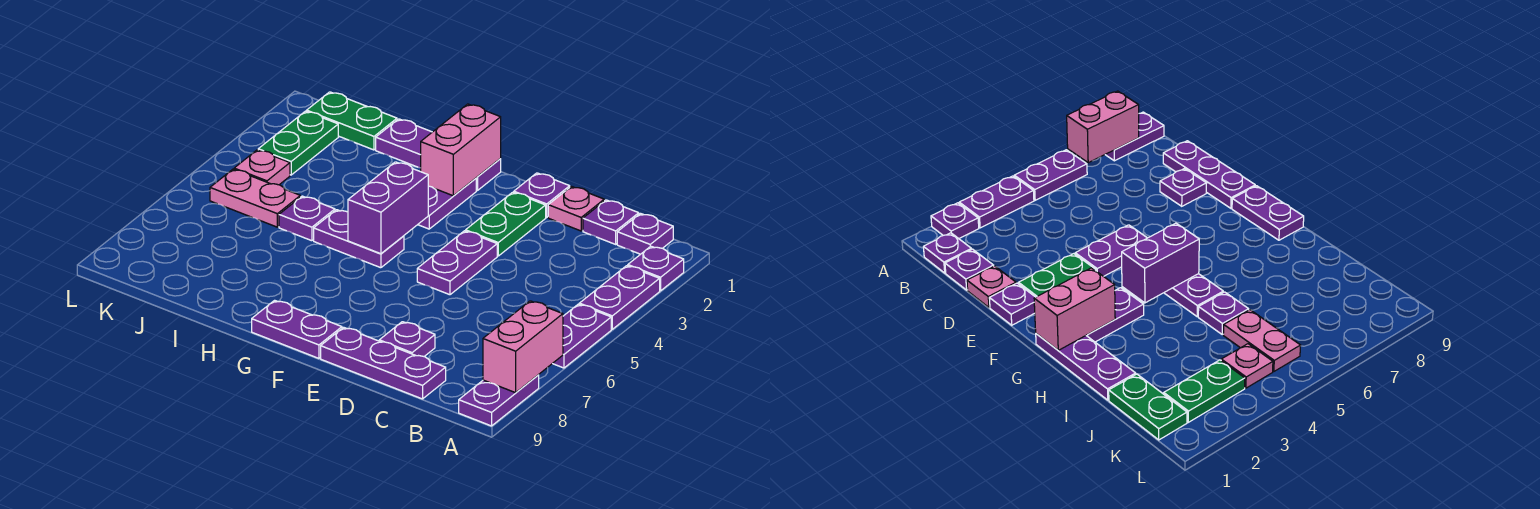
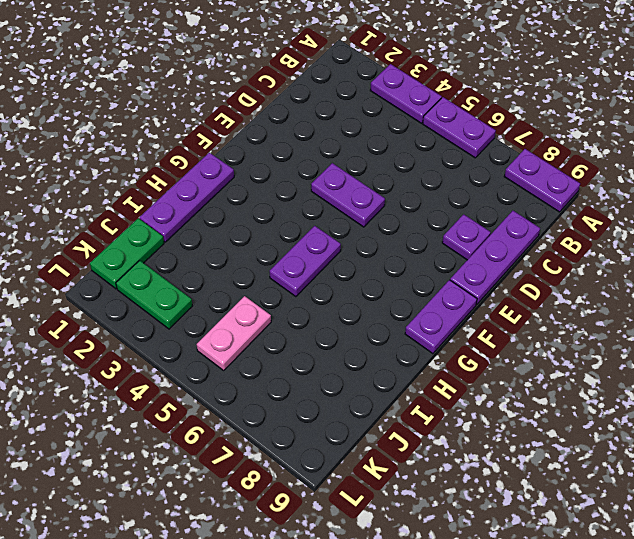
none -> purple 1x1 plate [628,246,684,291]
none -> purple 1x1 plate [617,214,673,254]
none -> purple 1x1 plate [583,200,639,244]

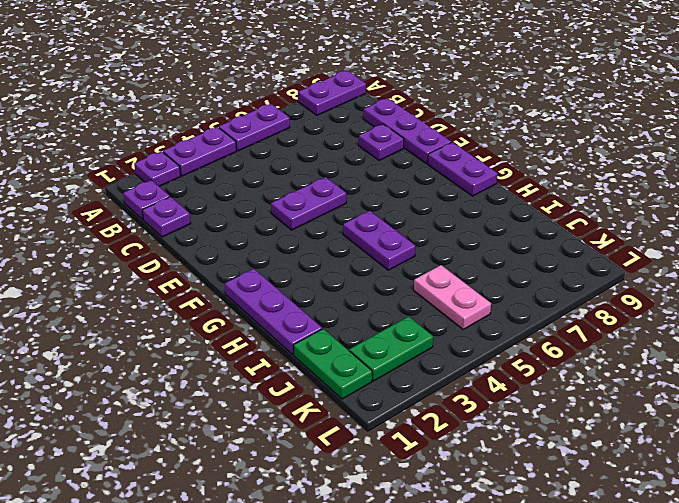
none -> pink 1x1 plate [548,186,604,231]
none -> purple 1x1 plate [514,173,570,217]
none -> green 1x2 plate [466,192,546,256]

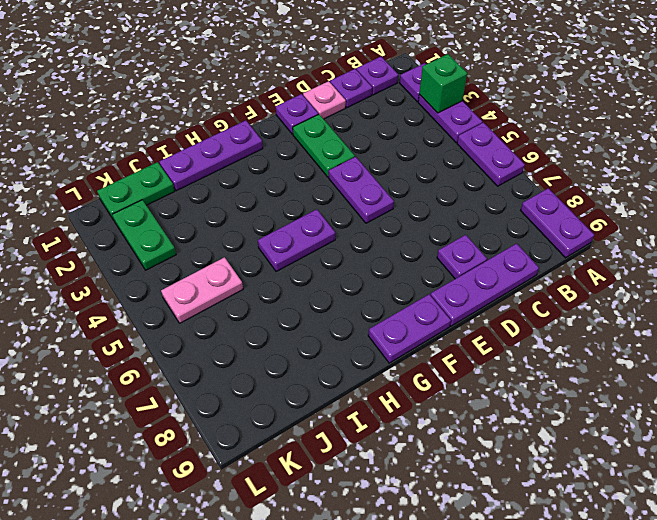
green 1x1 brick [419,54,467,113] -> none
none -> purple 1x2 plate [418,178,476,229]
none -> purple 1x1 plate [279,196,335,241]
none -> pink 1x1 plate [234,150,290,185]

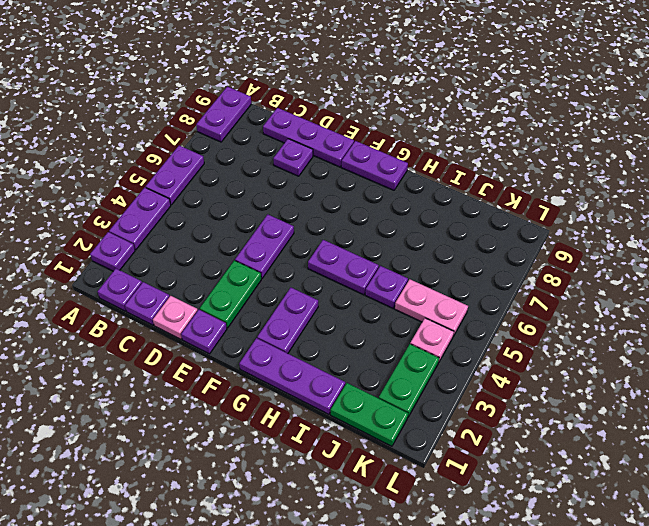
none -> pink 1x2 brick [483,301,563,393]
none -> pink 1x2 brick [421,104,501,196]
none -> purple 1x2 brick [348,162,428,254]

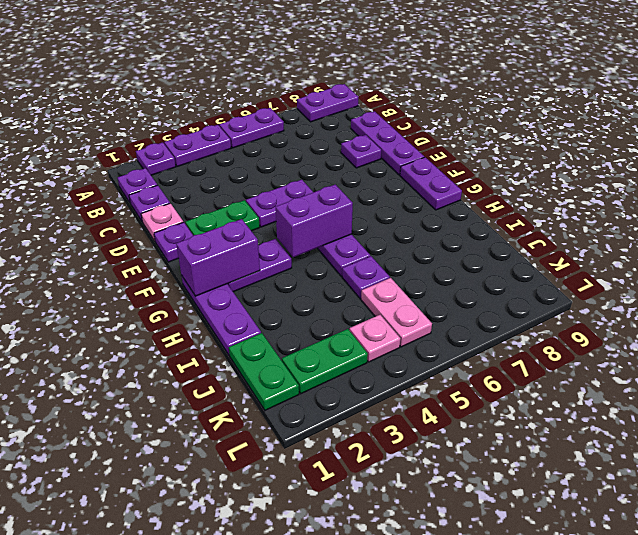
purple 1x2 brick [176,219,260,296] -> pink 1x2 brick [421,104,501,196]
none -> pink 1x2 brick [483,301,563,393]

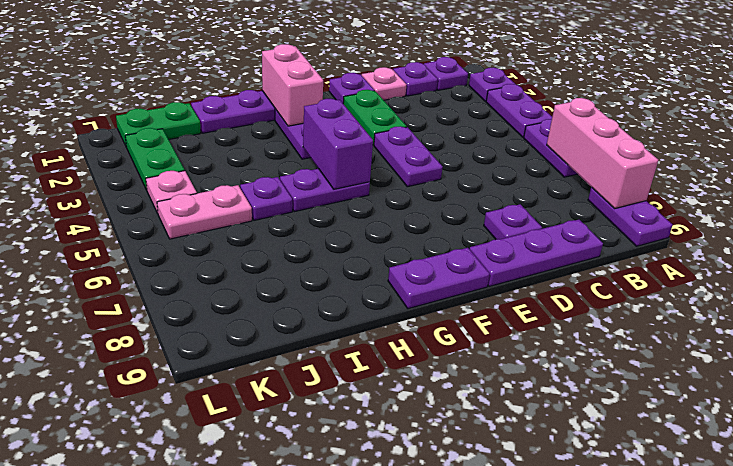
pink 1x3 brick [547,98,658,208] -> pink 1x2 brick [483,301,563,393]

